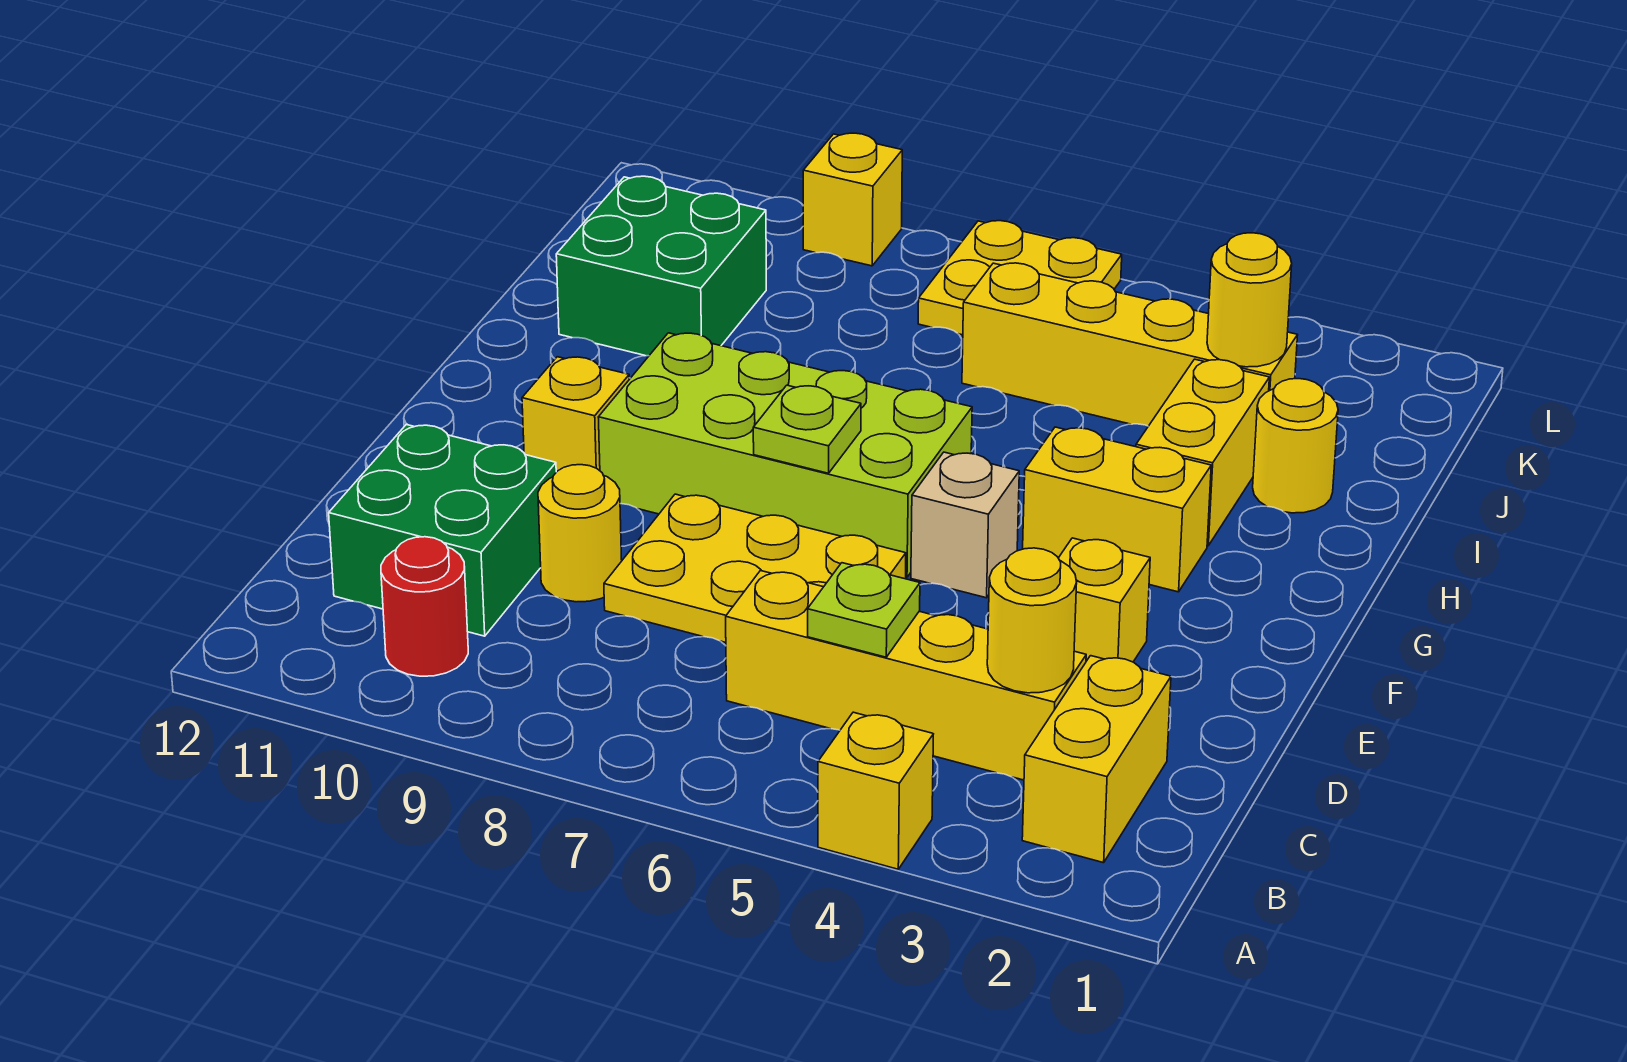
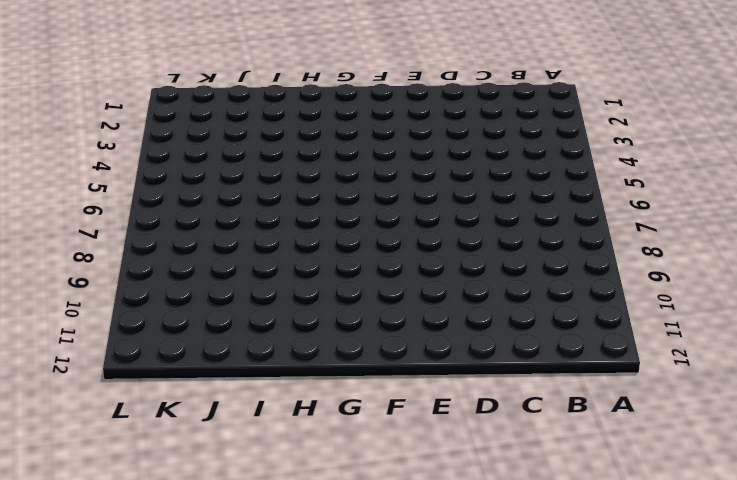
none -> yellow 1x1 brick [818,712,933,869]
none -> yellow 1x2 brick [1022,656,1171,863]
none -> red 1x1 round brick [381,537,468,676]

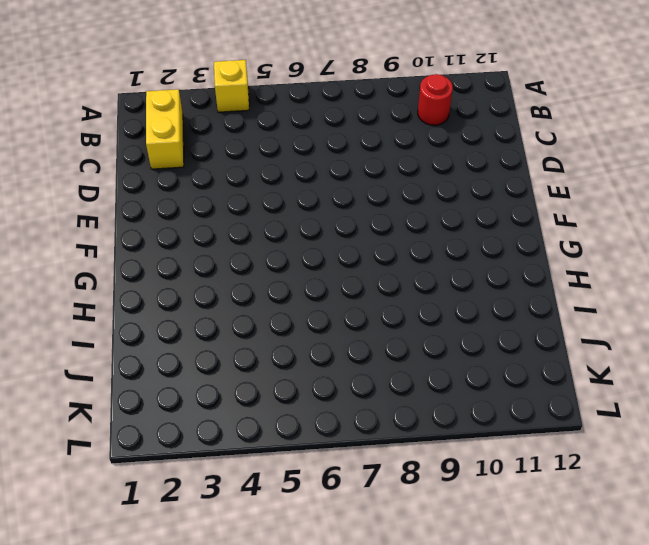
none -> yellow 1x4 brick [726,571,1086,780]
none -> green 2x2 brick [329,424,556,636]
none -> yellow 2x3 plate [604,494,906,642]

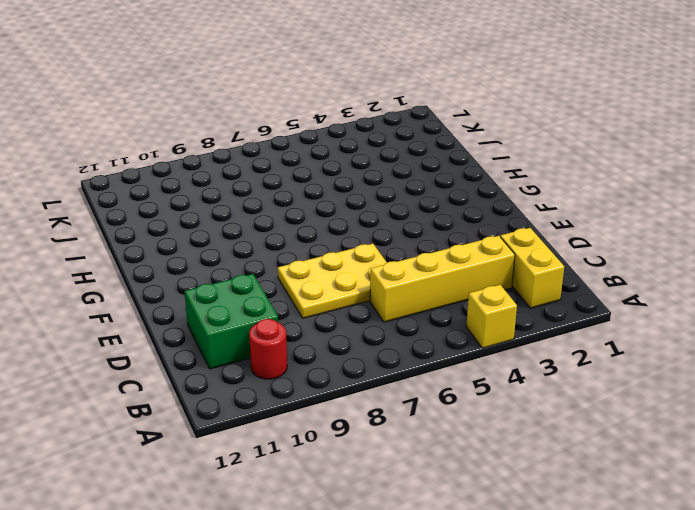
none -> yellow 1x1 round brick [538,465,622,602]
none -> yellow 1x1 brick [1059,538,1150,662]
none -> tan 1x1 brick [911,452,1019,598]

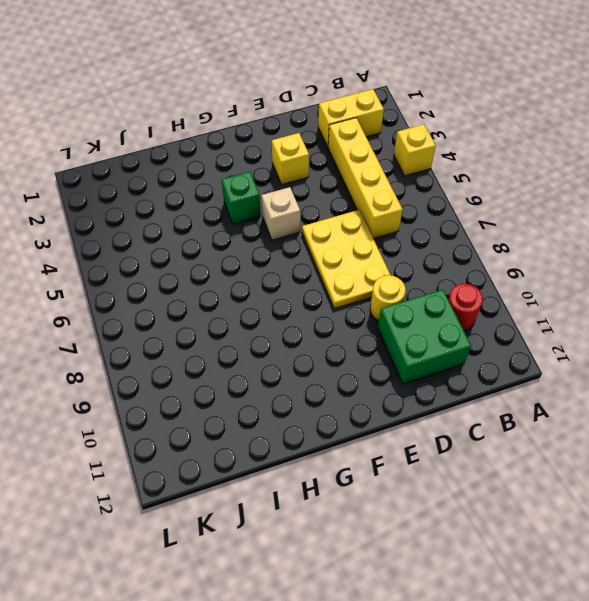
green 1x1 brick [222,172,261,224] -> yellow 1x2 brick [1023,427,1211,592]
none -> lime 2x4 brick [598,333,972,577]
none -> yellow 1x1 brick [522,357,629,472]
none -> yellow 1x2 brick [1136,359,1269,546]

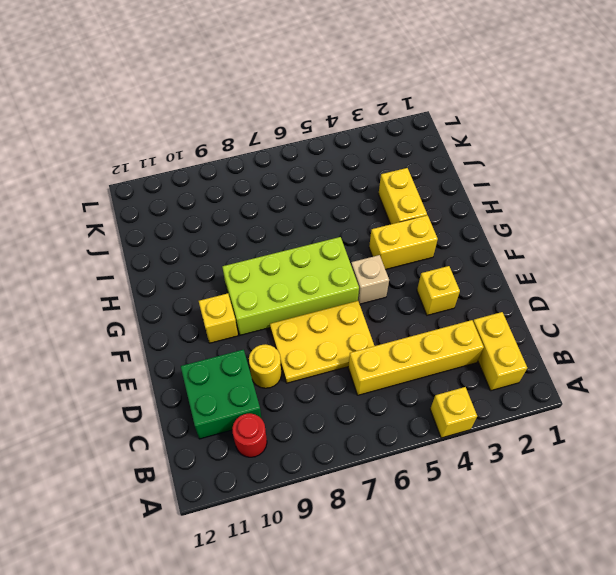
none -> yellow 1x1 round brick [1253,379,1338,513]
none -> green 2x2 brick [556,176,766,356]
none -> yellow 1x4 brick [962,263,1298,426]

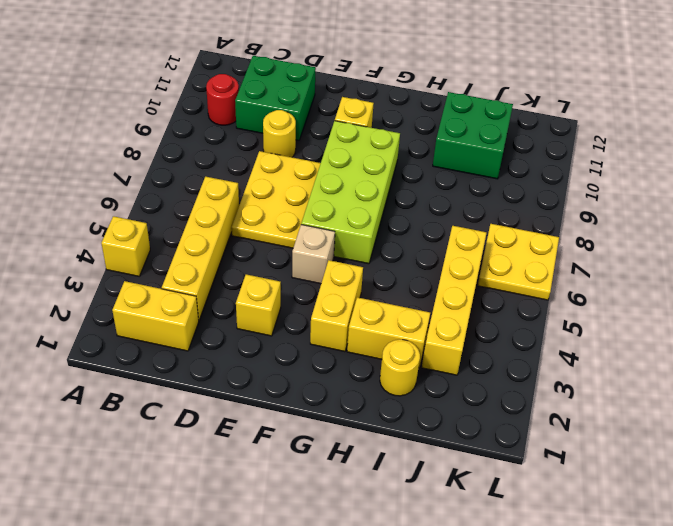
none -> yellow 1x1 brick [803,133,902,266]
none -> yellow 1x1 round brick [987,548,1077,693]
none -> lime 1x1 plate [808,563,920,657]

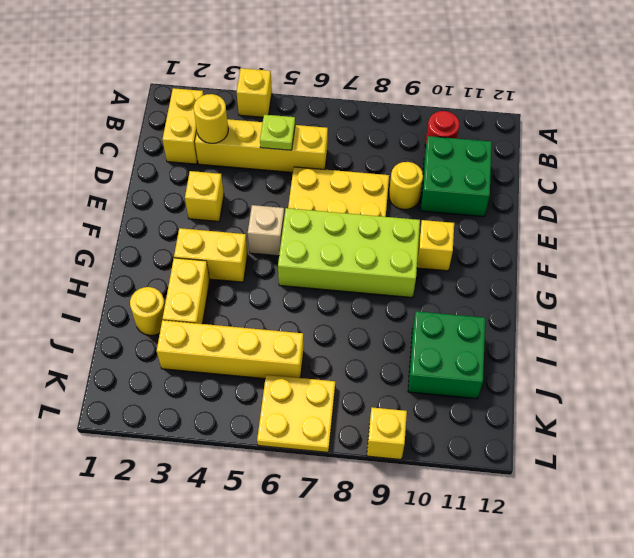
none -> lime 1x1 plate [753,385,861,473]
none -> yellow 1x1 round brick [1207,233,1292,367]

